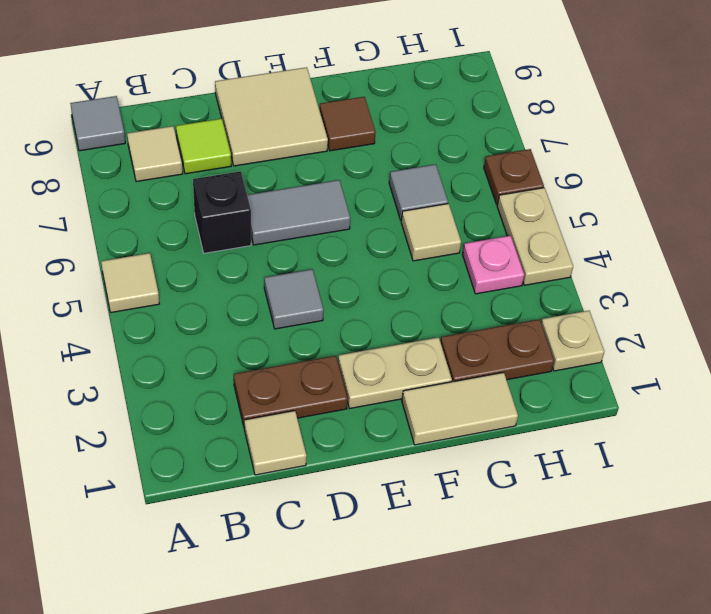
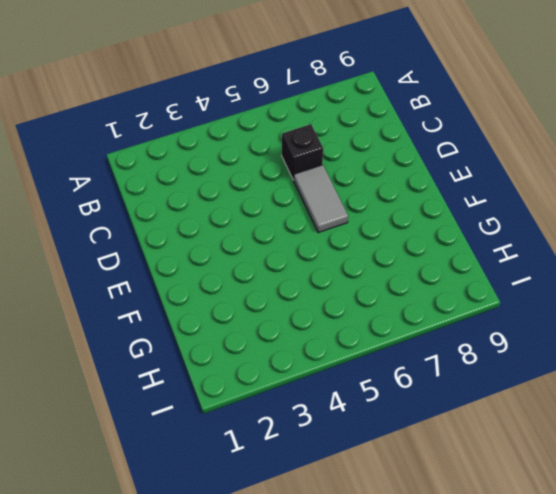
none -> tan 1x1 tile [101,253,159,313]
none -> grey 1x1 tile [70,96,125,151]
none -> tan 1x1 tile [127,126,183,182]

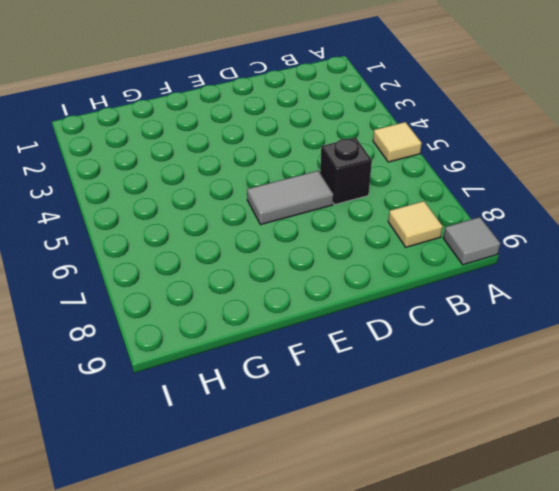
none -> tan 1x1 tile [244,411,307,475]
none -> brown 1x2 plate [234,356,348,426]
none -> lime 1x1 tile [176,119,231,174]

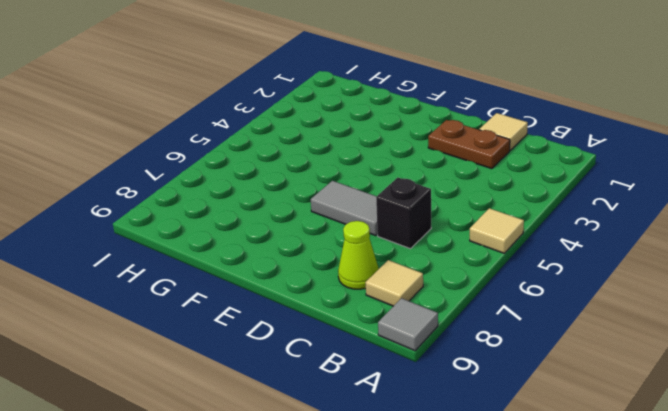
lime 1x1 cone [338,221,379,289] -> lime 1x1 tile [176,119,231,174]
none -> grey 1x1 tile [264,269,324,329]
none -> tan 2x2 tile [215,67,328,166]
none -> tan 1x2 plate [338,337,452,409]

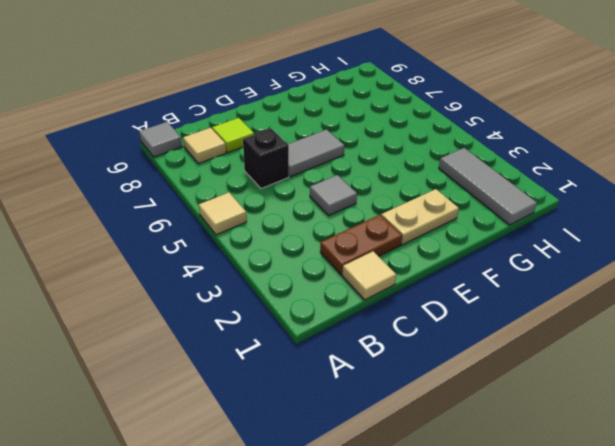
grey 1x3 tile [439,148,537,225] -> brown 1x2 plate [441,319,554,382]
none -> tan 2x2 tile [215,67,328,166]
none -> tan 1x2 tile [402,373,518,445]
none -> brown 1x1 tile [320,97,376,151]

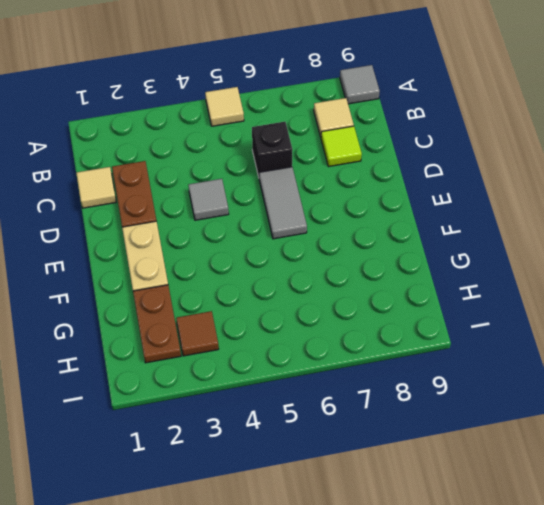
brown 1x1 tile [176,311,219,356] -> brown 1x1 tile moved to [320,97,376,151]
none -> tan 2x2 tile [215,67,328,166]
none -> tan 1x2 tile [402,373,518,445]
none -> tan 1x1 tile [401,204,461,261]

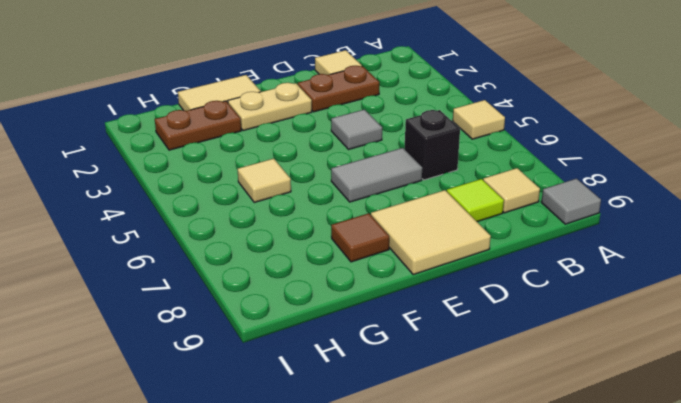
none -> grey 1x1 tile [389,164,448,220]
none -> pink 1x1 plate [462,236,524,294]
none -> tan 1x1 plate [541,311,605,371]

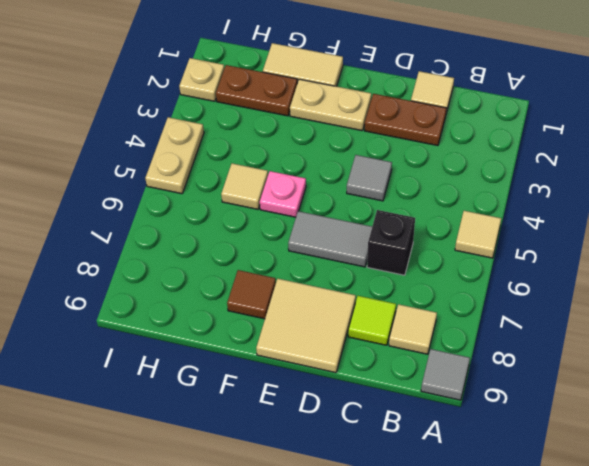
pink 1x1 plate [260,171,306,217] -> pink 1x1 plate moved to [462,236,524,294]
none -> grey 1x1 tile [389,164,448,220]
none -> brown 1x1 plate [484,149,544,205]

